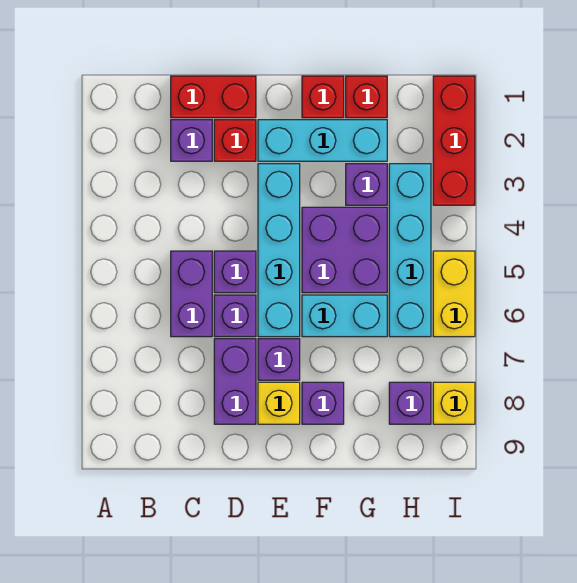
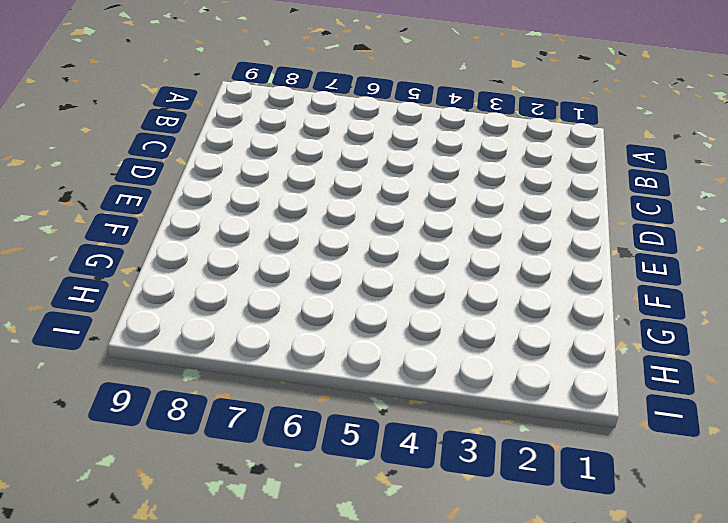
none -> red 1x2 brick [171,76,256,118]
none -> purple 1x1 brick [171,120,212,161]
none -> purple 1x2 brick [171,251,212,337]

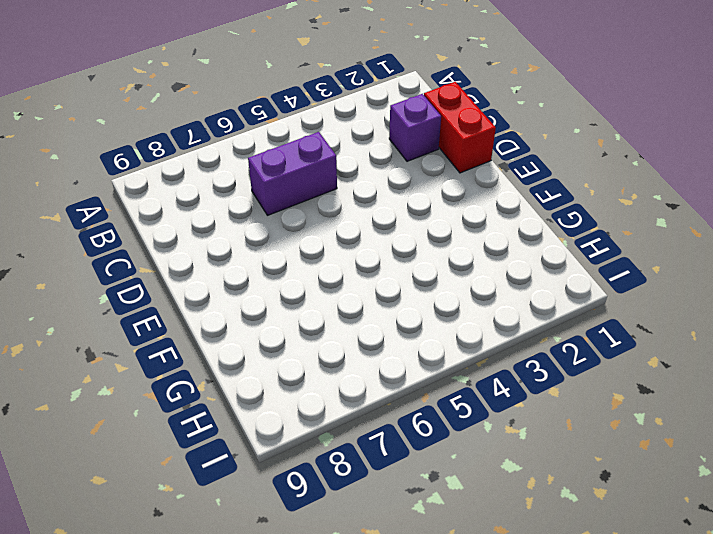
none -> red 1x1 brick [214,120,256,161]
none -> purple 1x1 brick [214,251,256,293]
none -> purple 1x1 brick [214,295,256,337]

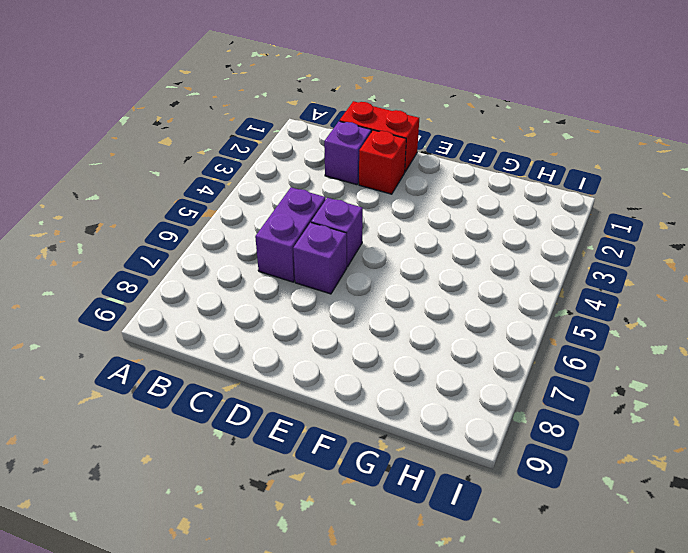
none -> purple 1x2 brick [214,339,256,424]
none -> cyan 1x3 brick [258,120,387,161]
none -> cyan 1x4 brick [258,164,300,337]

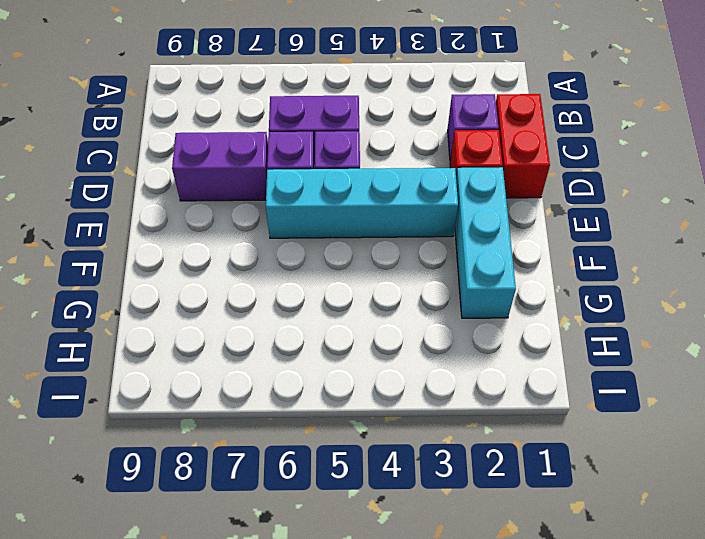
none -> purple 1x1 brick [258,339,300,380]
none -> yellow 1x1 brick [258,382,300,424]
none -> red 1x1 brick [302,76,344,118]

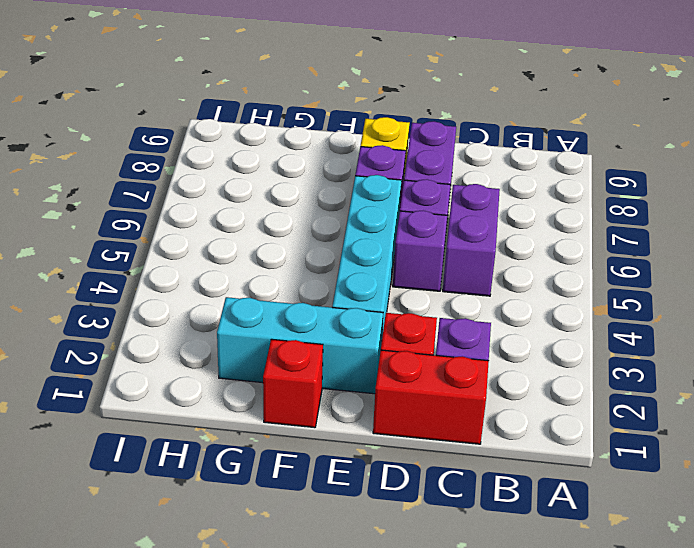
none -> purple 2x2 brick [302,207,387,293]
none -> cyan 1x2 brick [302,295,387,337]
none -> purple 1x1 brick [302,382,344,424]

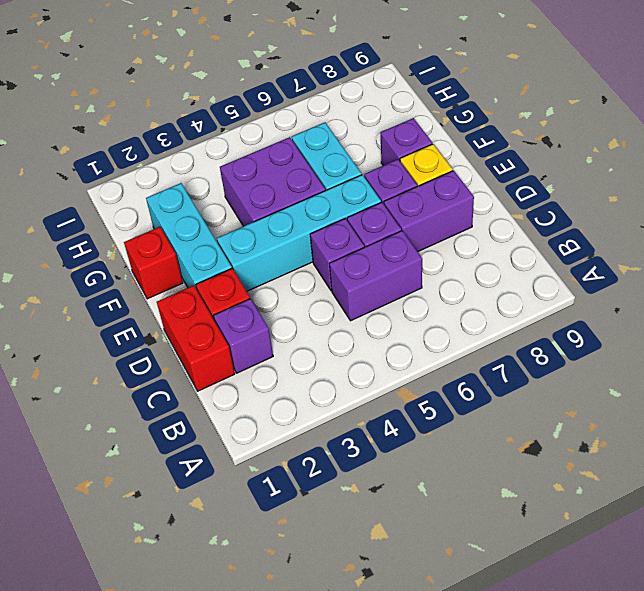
none -> red 1x1 brick [346,76,387,118]
none -> purple 1x1 brick [346,164,387,205]
none -> cyan 1x4 brick [389,164,431,337]

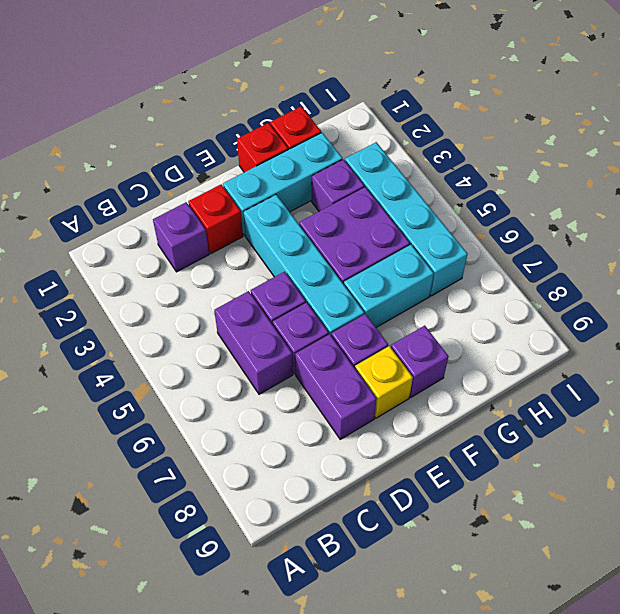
none -> red 1x2 brick [171,76,256,118]
none -> purple 1x1 brick [389,382,431,424]
none -> red 1x3 brick [433,76,475,205]

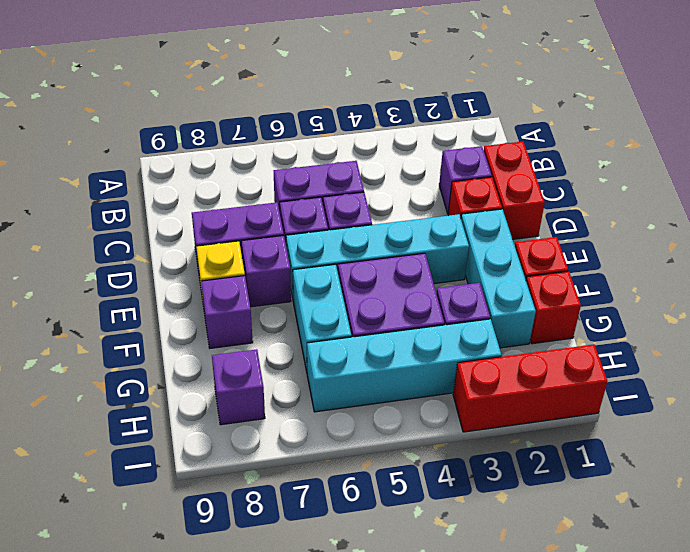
none -> yellow 1x2 brick [433,251,475,337]
none -> yellow 1x1 brick [433,382,475,424]

